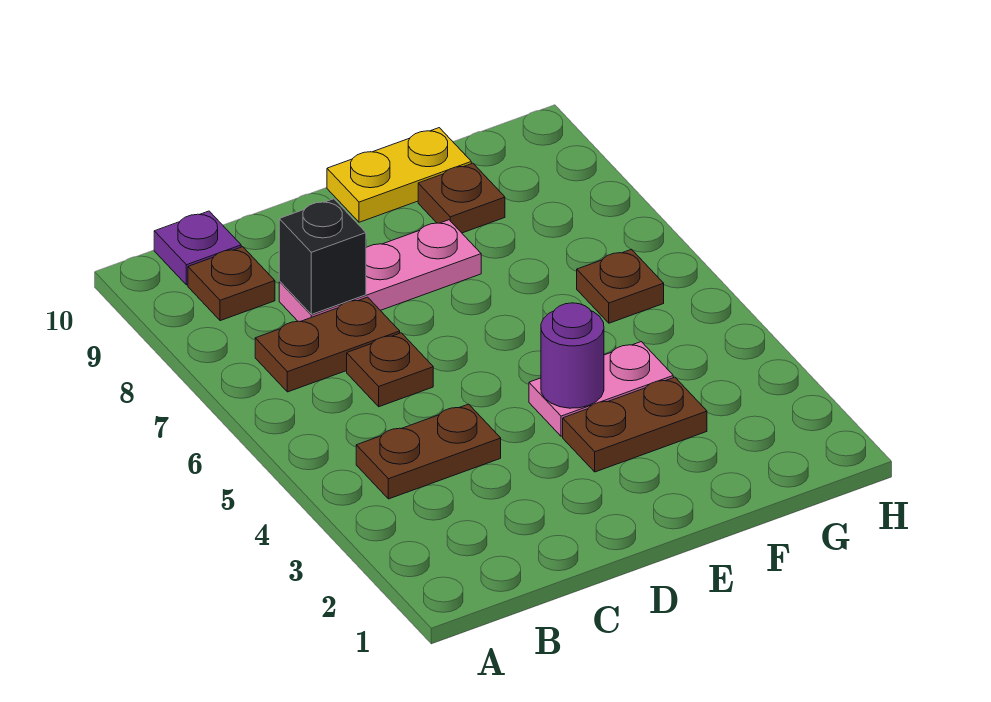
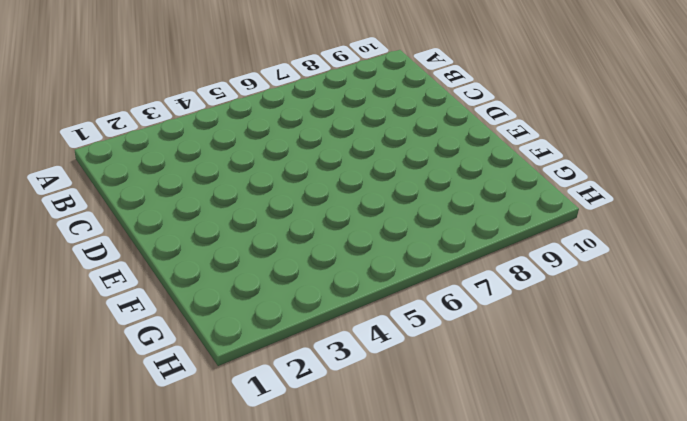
none -> brown 1x2 plate [356,404,501,499]
none -> brown 1x2 plate [255,297,400,392]
none -> brown 1x1 plate [188,247,275,321]

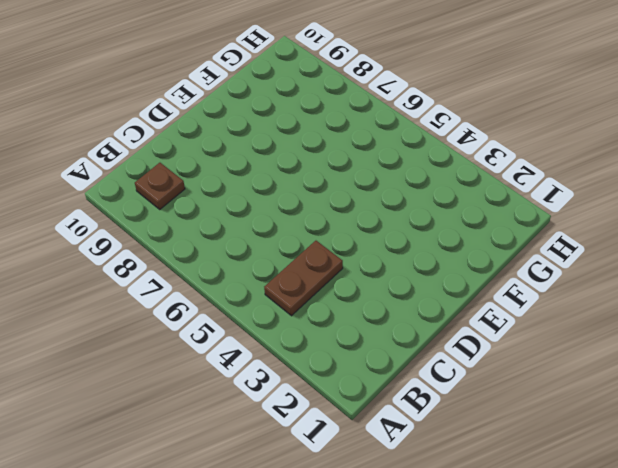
none -> brown 1x2 plate [255,297,400,392]
none -> purple 1x1 plate [154,211,241,285]
none -> brown 1x1 plate [347,333,433,407]

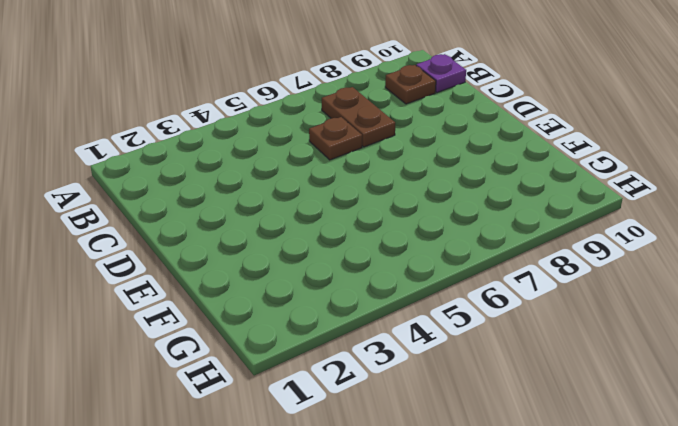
none -> brown 1x2 plate [356,404,501,499]
none -> pink 1x3 plate [279,220,481,322]
none -> brown 1x2 plate [563,377,707,472]

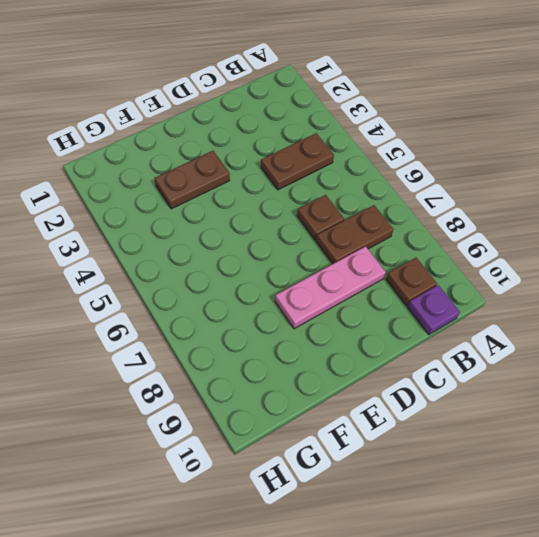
none -> pink 1x2 plate [529,342,673,436]
none -> yellow 1x2 plate [327,128,471,222]
none -> brown 1x1 plate [418,163,505,233]

